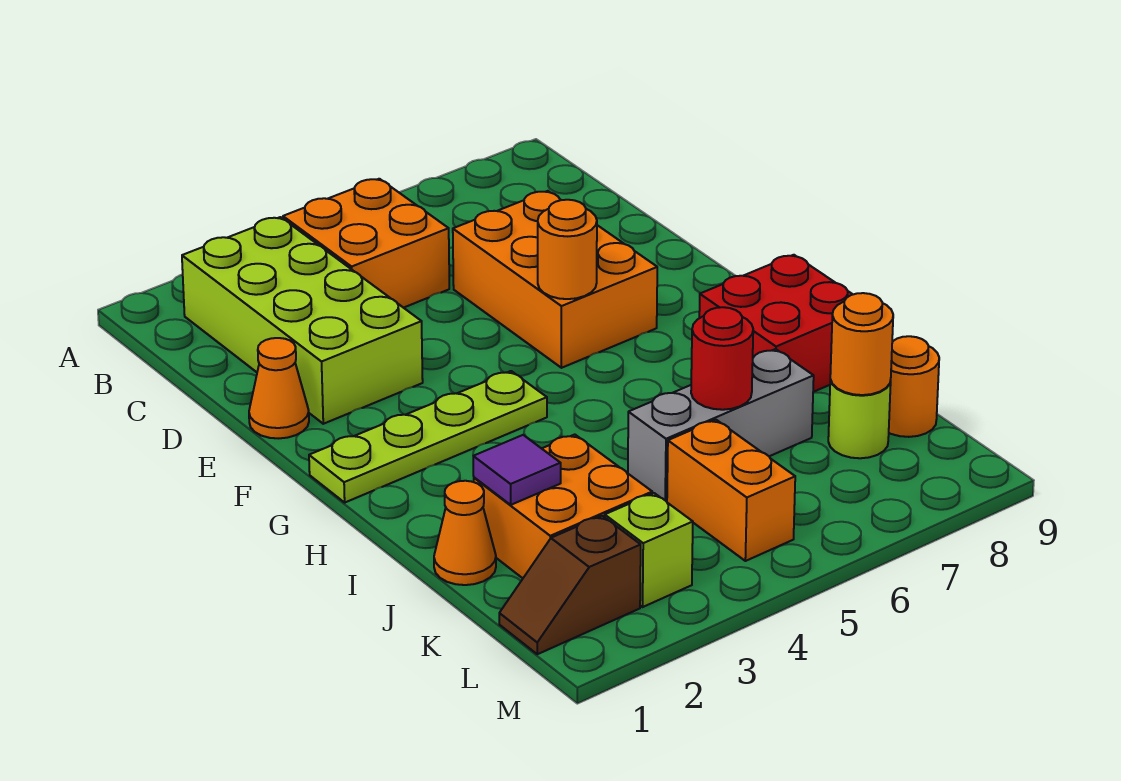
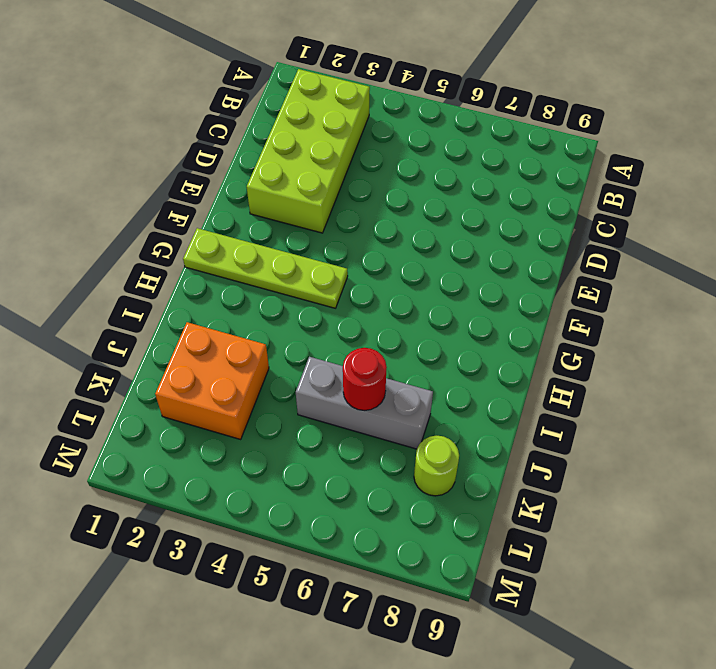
none -> orange 2x2 brick [283,179,449,308]
none -> orange 2x3 brick [453,191,657,368]
none -> orange 1x1 cone [249,338,309,438]

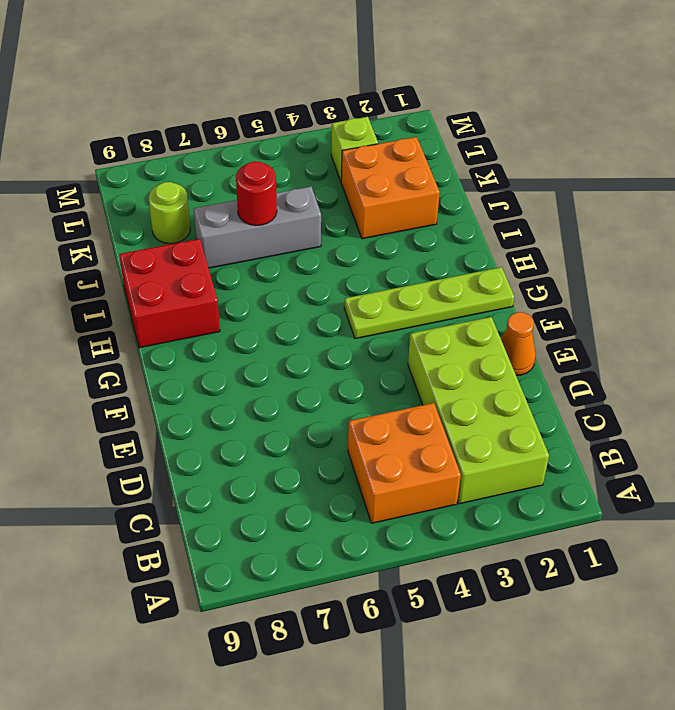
none -> orange 2x3 brick [453,191,657,368]
none -> orange 1x1 cone [434,481,496,585]
none -> orange 1x2 brick [667,420,795,561]

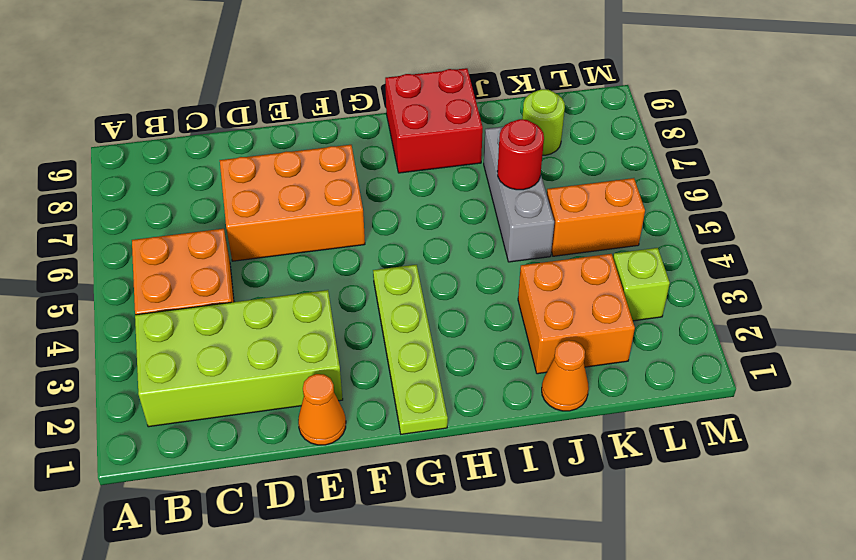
none -> orange 1x1 round brick [889,336,939,437]
none -> brown 1x2 slope [499,516,641,654]
none -> orange 1x1 round brick [538,200,597,299]

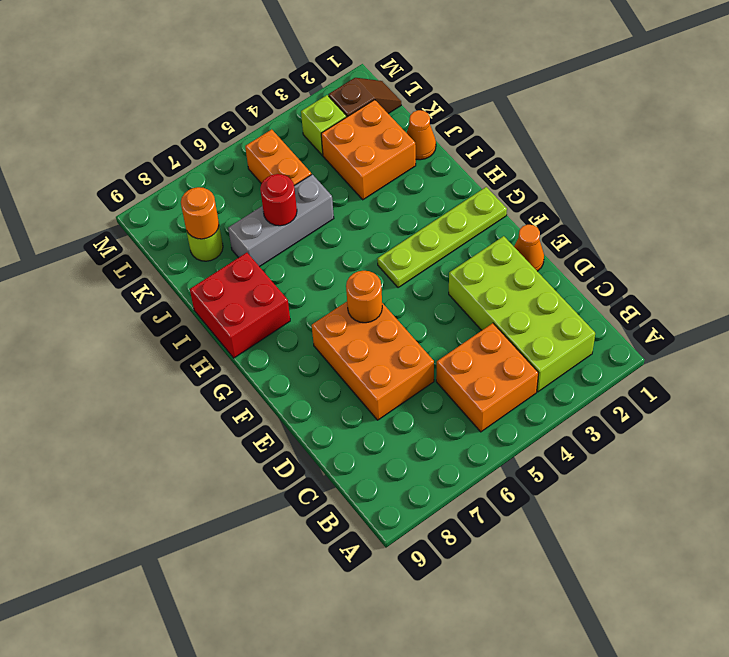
none -> orange 1x1 round brick [889,336,939,437]
none -> purple 1x1 tile [473,435,561,505]

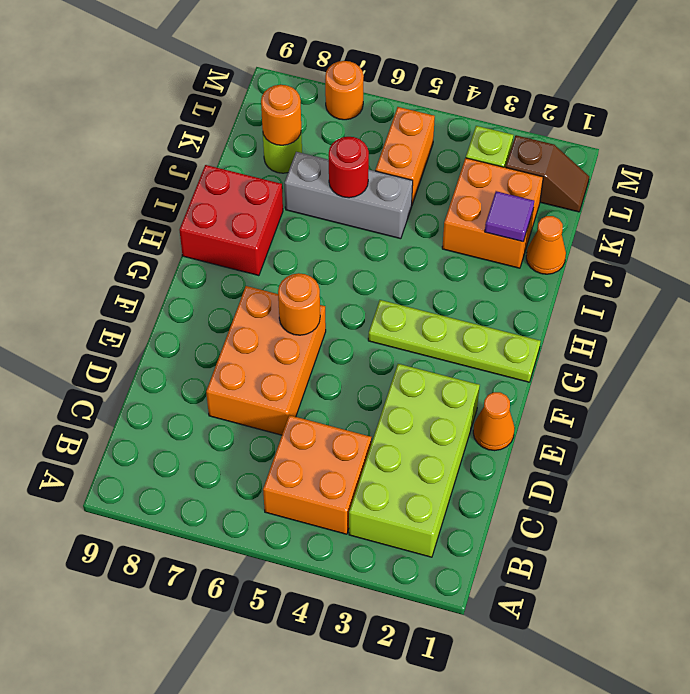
orange 1x1 round brick [325,61,364,120] -> orange 1x1 round brick moved to [889,336,939,437]

